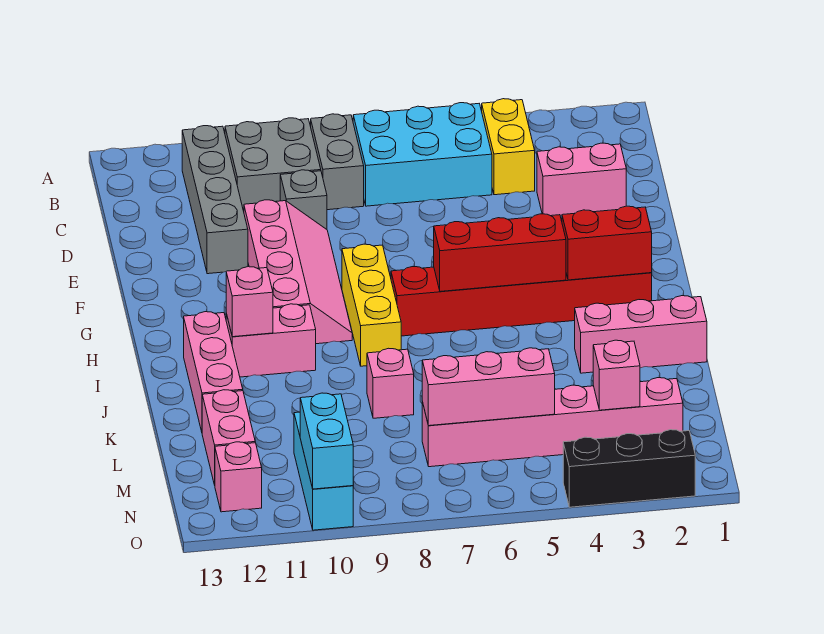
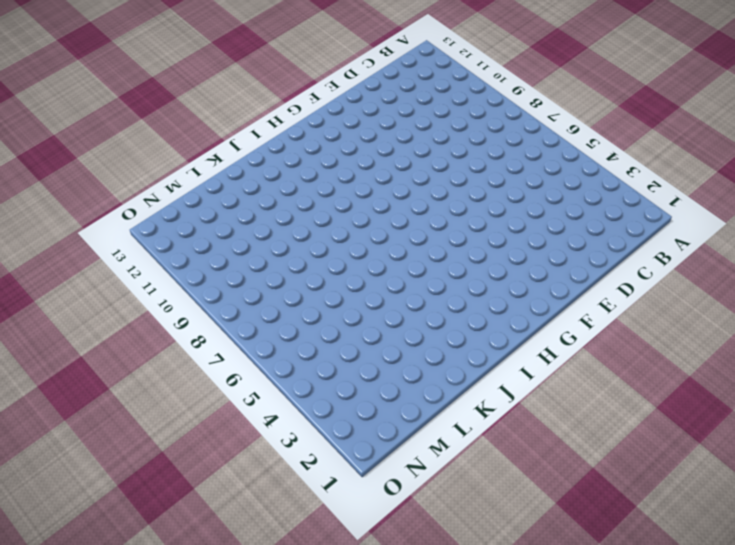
none -> yellow 1x2 brick [482,99,535,195]
none -> cyan 2x3 brick [353,103,492,206]
none -> grey 1x2 brick [311,114,364,210]

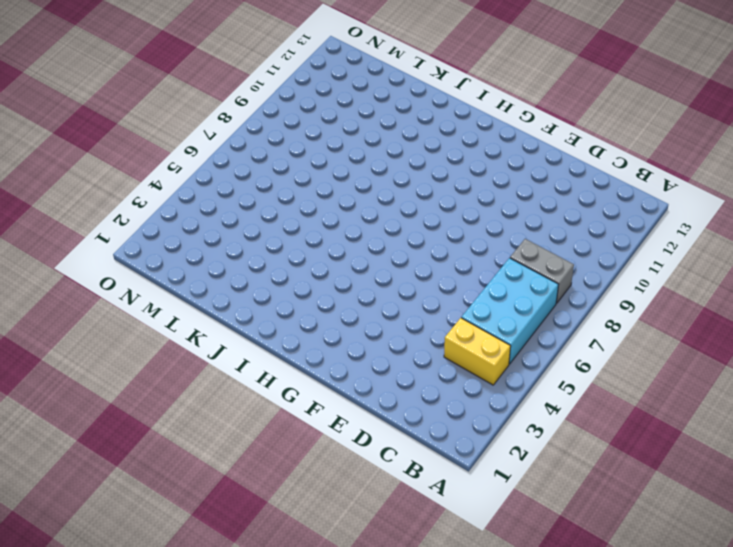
none -> grey 2x2 brick [225,118,321,211]
none -> grey 1x4 brick [182,126,248,274]
none -> pink 1x2 brick [537,143,626,216]

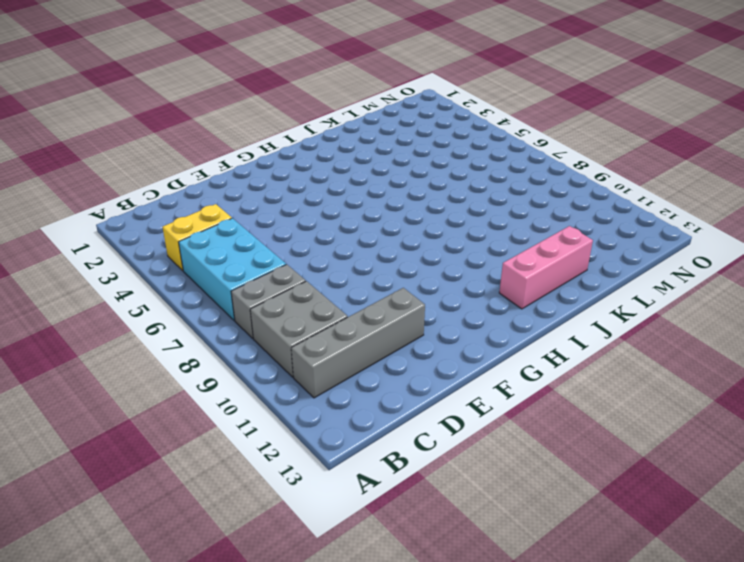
none -> pink 1x2 brick [537,143,626,216]
none -> grey 1x1 brick [280,170,327,229]
none -> pink 2x4 slope [244,200,352,344]

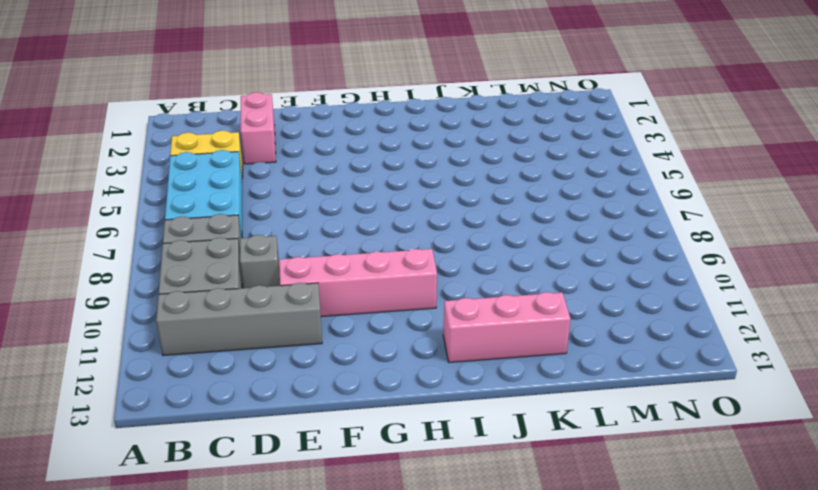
none -> yellow 1x3 brick [342,244,401,366]
none -> red 1x6 brick [391,267,652,336]
none -> pink 1x2 brick [226,304,316,377]

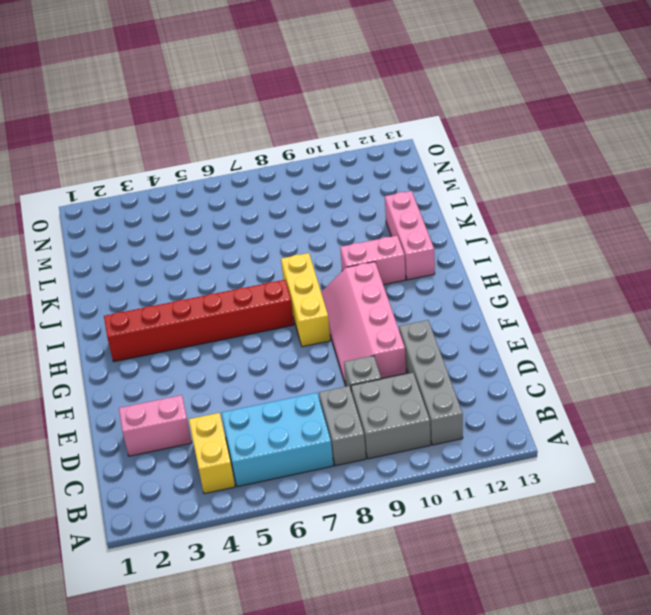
none -> pink 1x3 brick [575,296,707,373]
none -> pink 1x1 brick [367,348,414,418]
none -> pink 1x2 brick [202,390,255,485]

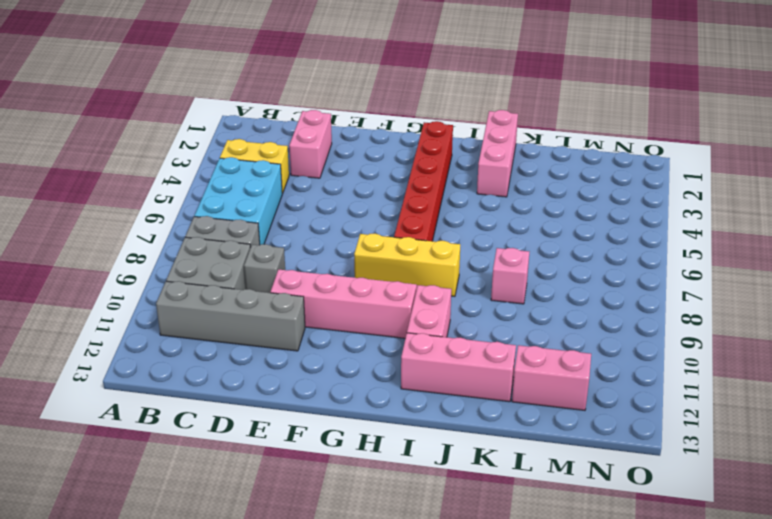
none -> pink 1x6 brick [422,378,683,467]
none -> cyan 1x3 brick [294,412,353,530]
none -> pink 1x1 brick [215,442,262,512]

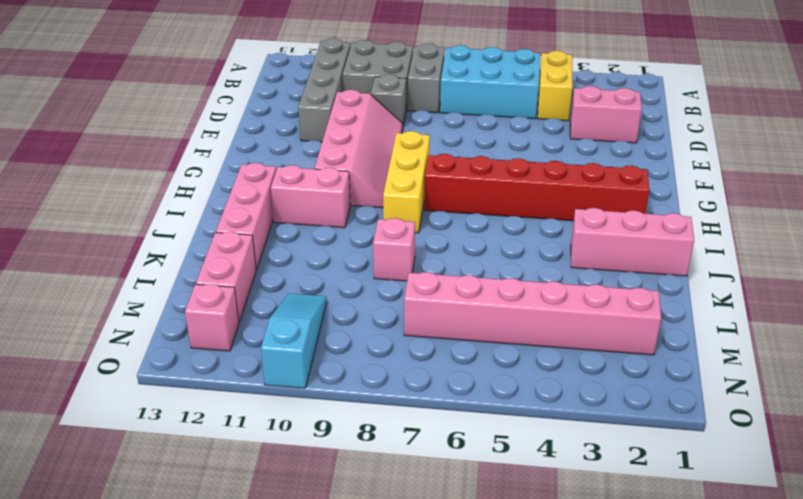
cyan 1x3 slope [261,293,327,388] -> cyan 1x3 brick [294,412,353,530]
none -> black 1x3 brick [563,430,695,507]
none -> red 1x2 brick [562,206,652,280]
none -> red 1x3 brick [434,214,566,291]

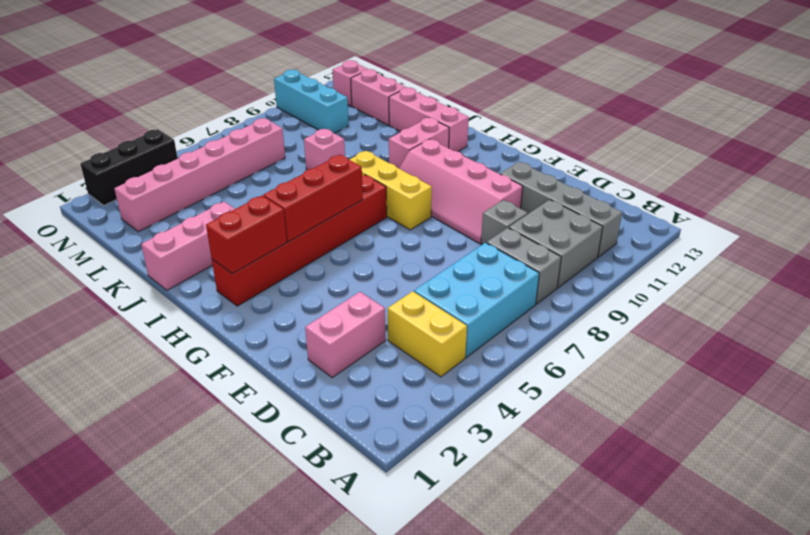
none -> pink 1x1 brick [226,267,273,337]
none -> pink 1x1 brick [593,340,640,410]
none -> pink 1x3 brick [422,348,555,426]

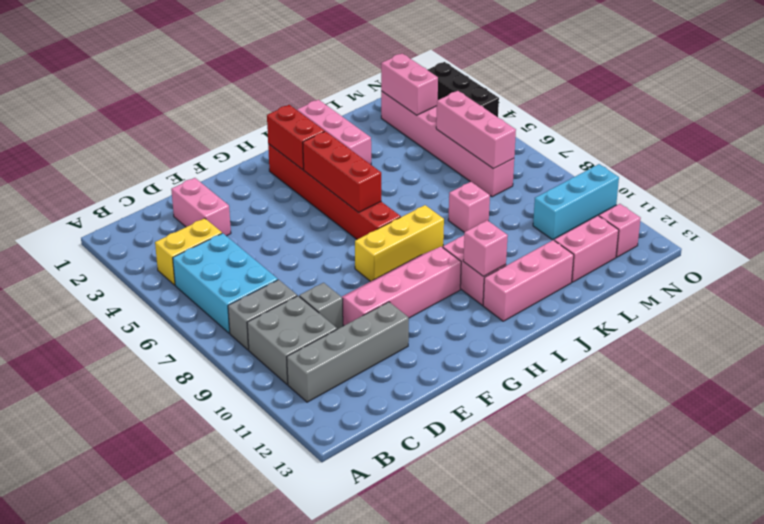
pink 1x2 brick [381,53,438,115] -> pink 1x1 brick [593,340,640,410]
none -> cyan 1x2 brick [300,393,353,489]

